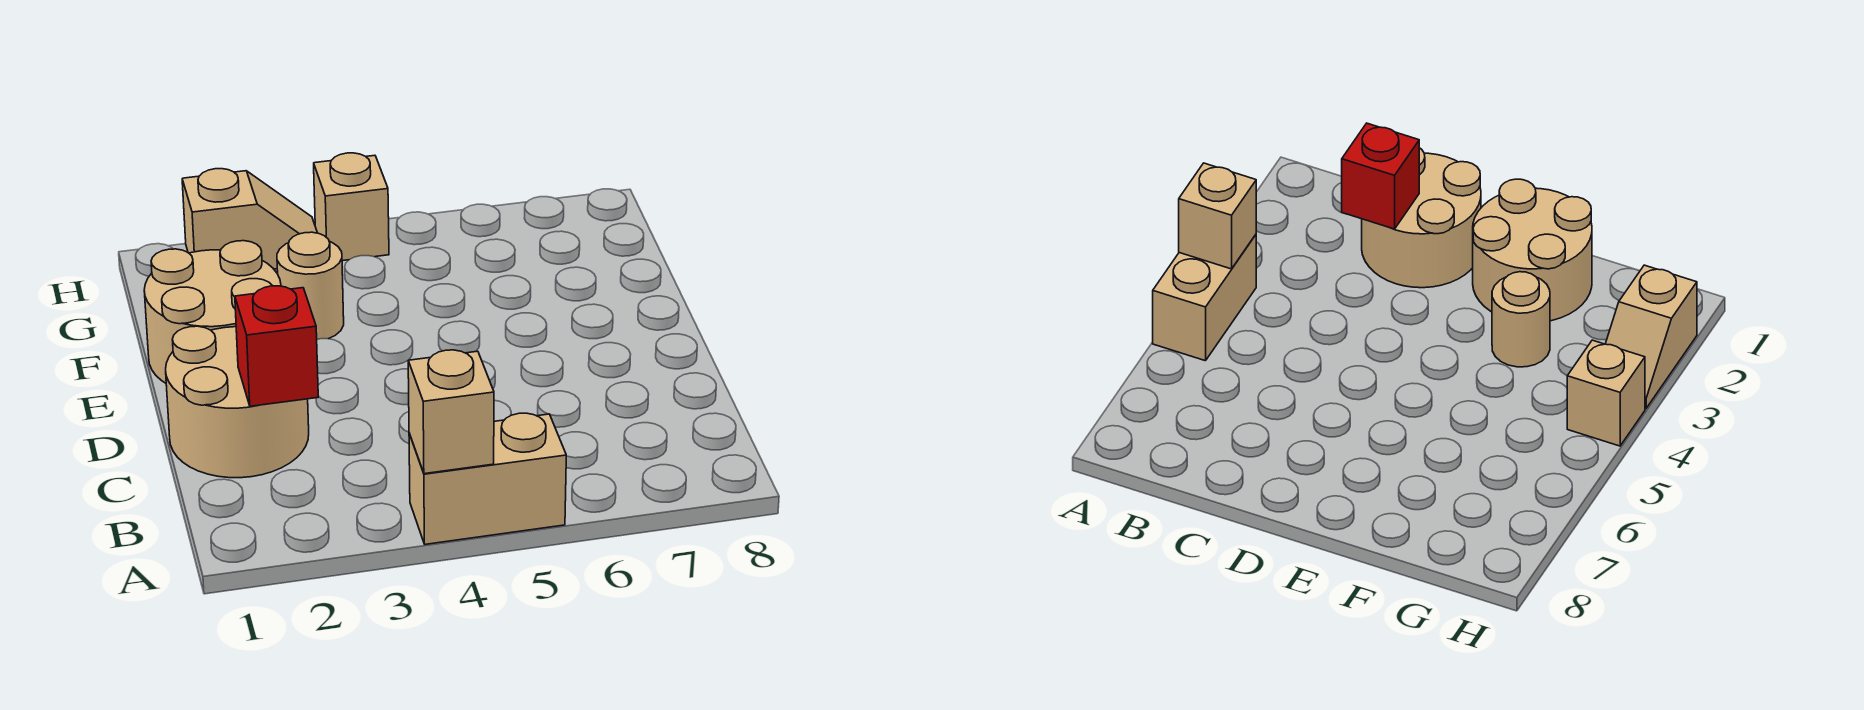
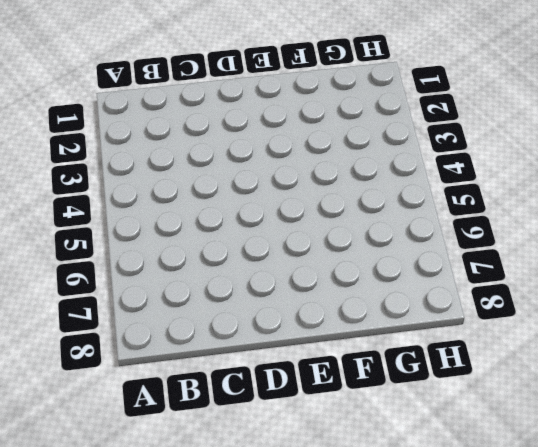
none -> tan 1x2 brick [409,413,566,544]
none -> tan 2x2 round brick [166,326,309,478]

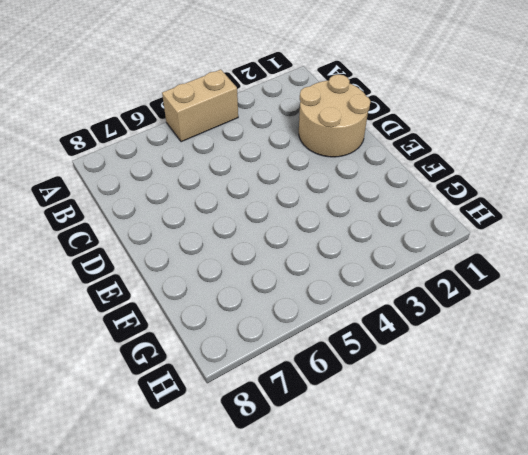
none -> tan 2x2 round brick [144,241,281,383]
none -> tan 1x1 round brick [277,232,344,339]

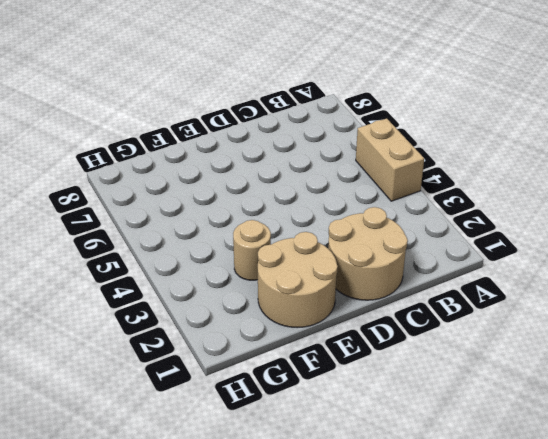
none -> tan 1x2 slope [182,169,317,269]
none -> tan 1x1 brick [314,153,389,261]

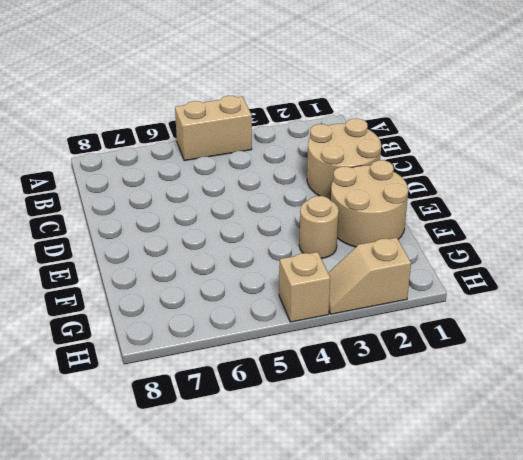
none -> tan 1x1 brick [408,350,494,474]
none -> red 1x1 brick [235,286,318,406]

